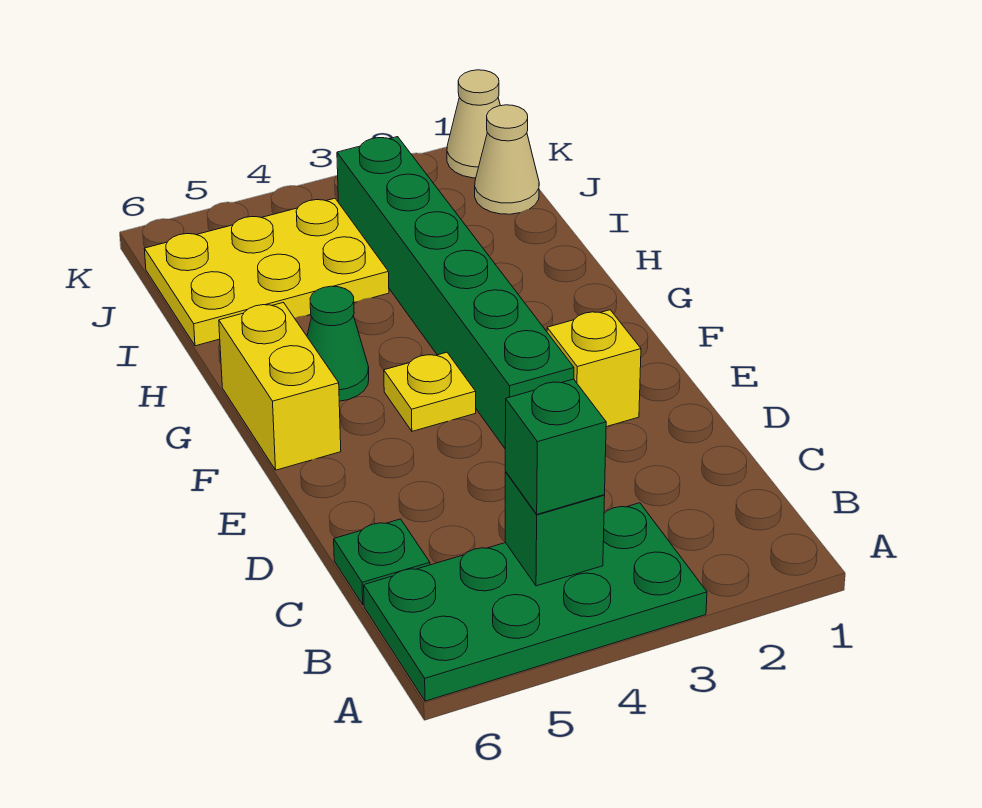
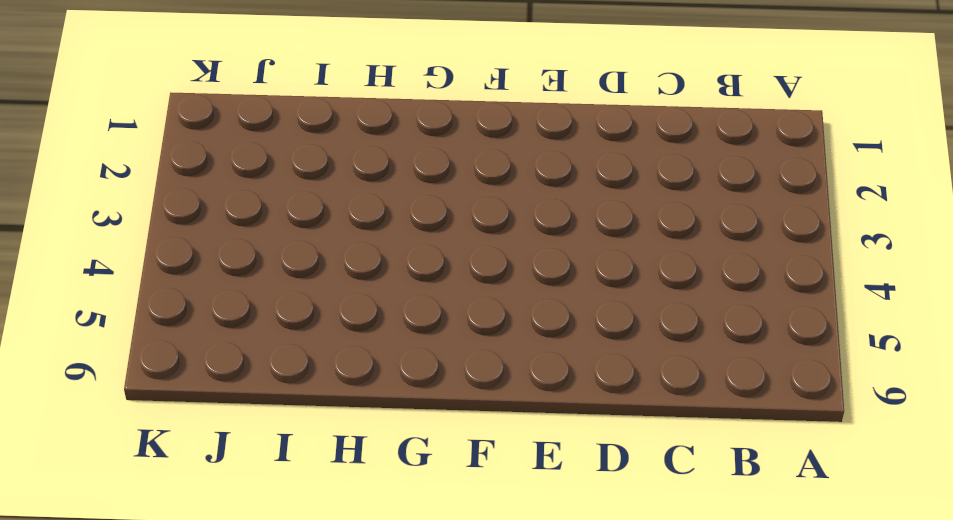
none -> green 2x4 plate [364,503,707,701]
none -> green 1x1 plate [334,519,430,605]
none -> yellow 1x1 brick [547,310,641,427]

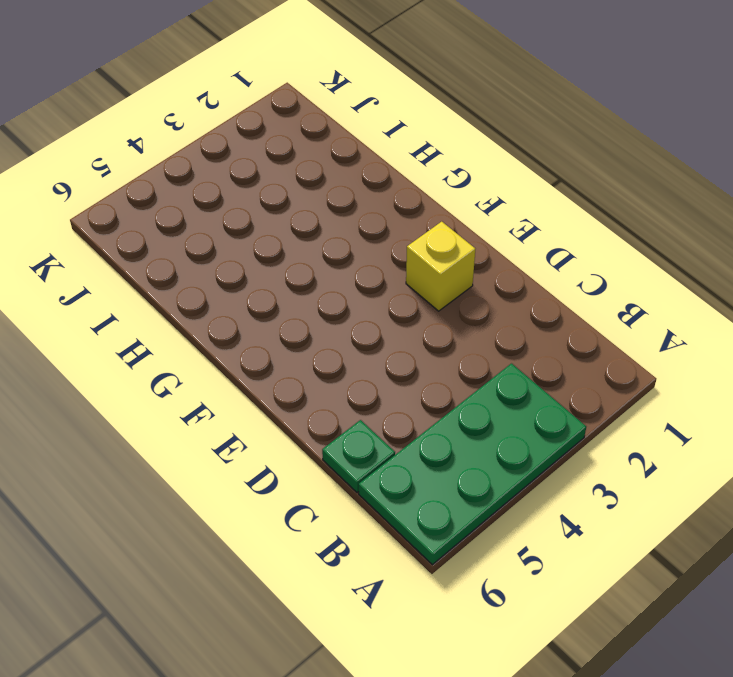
none -> green 1x6 brick [337,137,574,448]
none -> yellow 1x1 plate [384,352,476,431]
none -> yellow 1x2 brick [219,303,341,470]

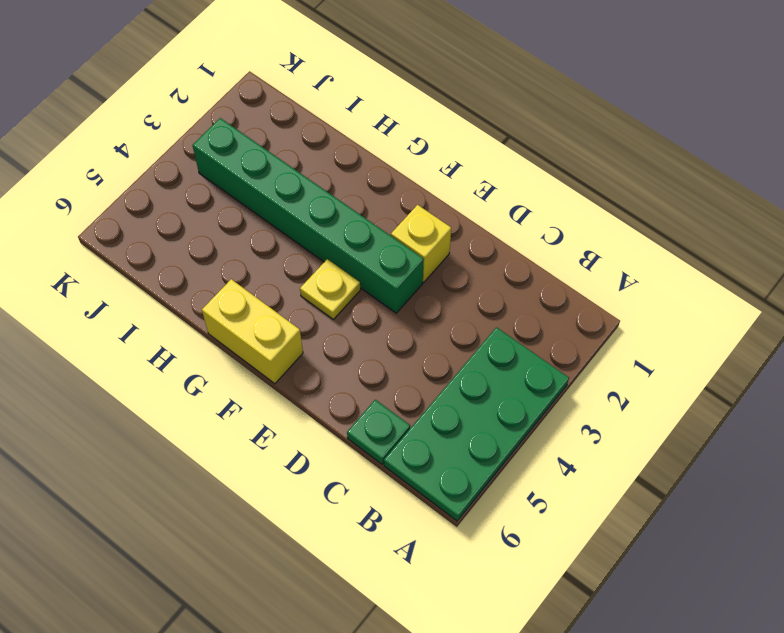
none -> green 1x1 cone [307,286,369,401]
none -> yellow 2x3 plate [144,198,389,346]
none -> tan 1x1 cone [475,105,539,214]

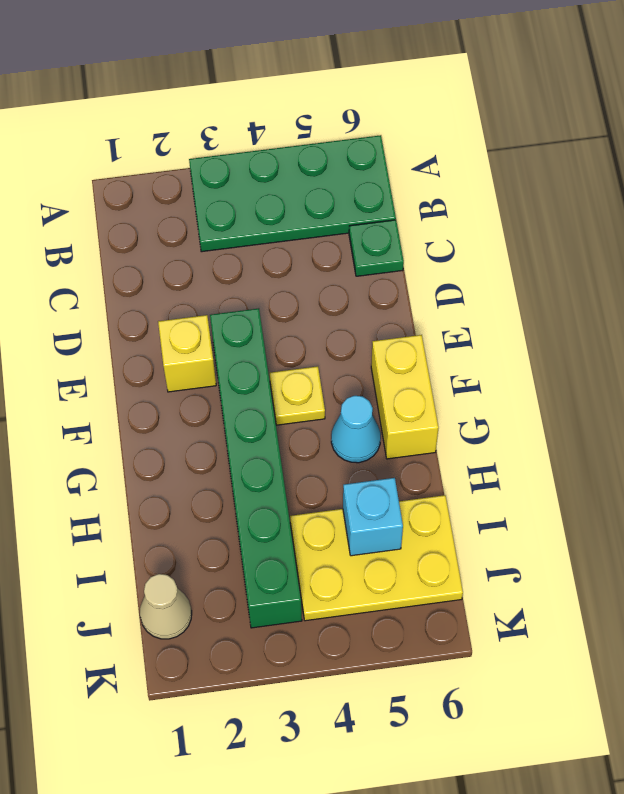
cyan 1x1 cone [331,396,381,463] -> green 1x1 cone [307,286,369,401]
cyan 1x1 brick [343,478,403,556] -> none
none -> tan 1x1 cone [447,70,500,178]
none -> green 1x1 brick [505,472,605,586]
none -> green 1x1 brick [505,379,606,514]

